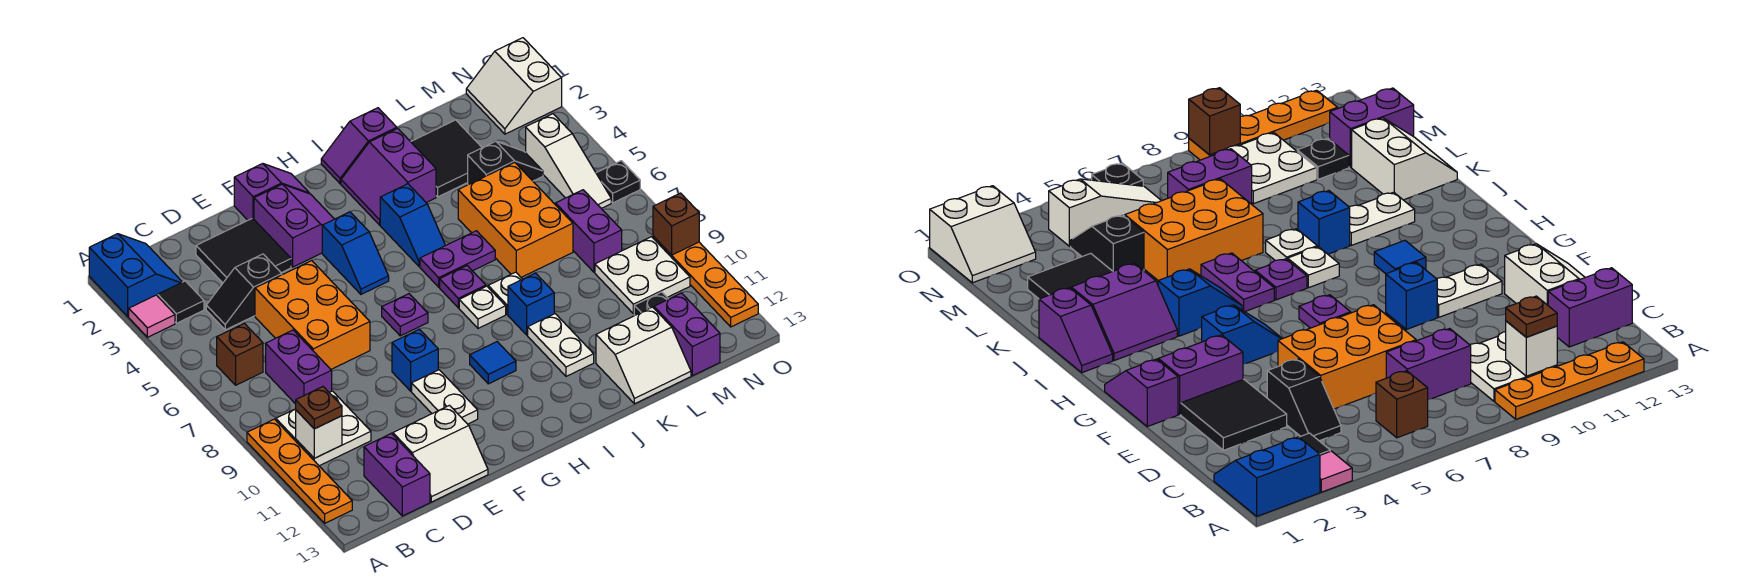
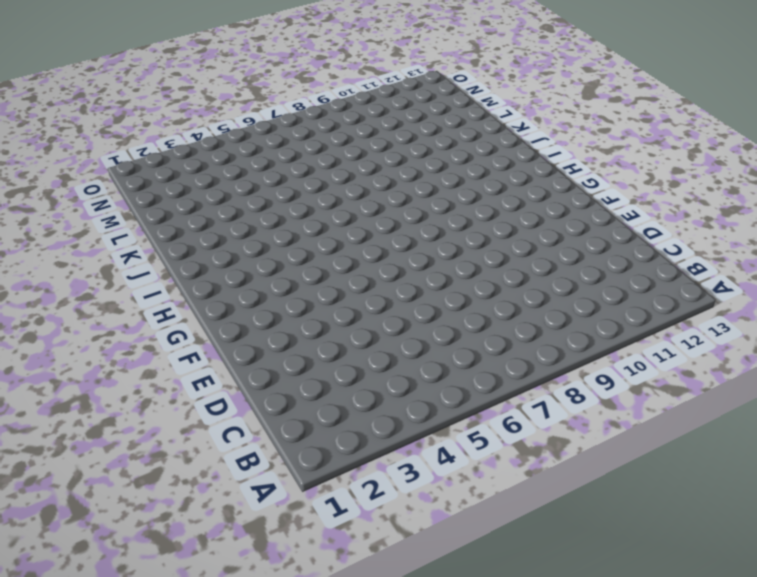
none -> blue 2x2 slope [89,234,182,317]
none -> pink 1x1 tile [129,295,175,337]
none -> orange 1x4 plate [247,419,352,523]
none -> black 1x1 tile [158,281,204,323]

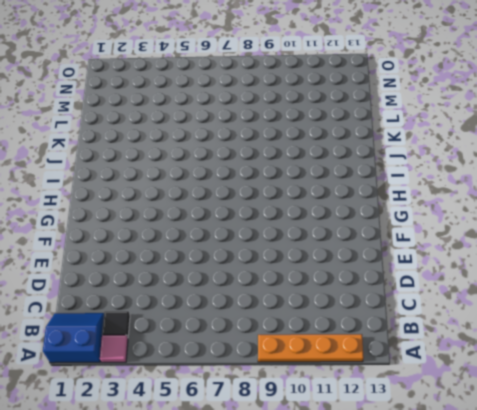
none -> brown 1x1 brick [217,323,263,385]
none -> white 2x2 plate [276,391,371,466]
none -> black 1x2 slope [206,254,282,330]
none -> purple 1x2 brick [266,330,332,404]

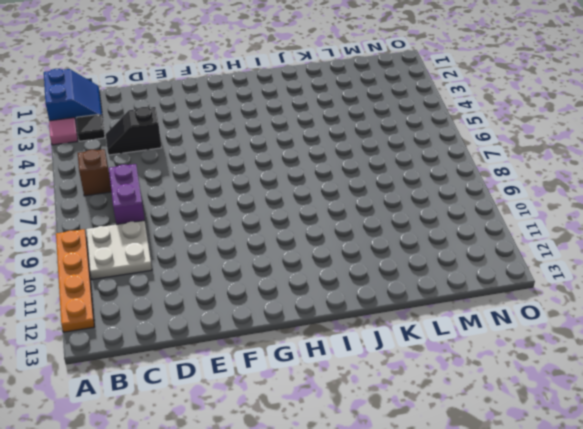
none -> purple 1x2 brick [364,434,430,516]
none -> black 2x2 tile [196,218,291,283]
none -> orange 2x3 brick [255,261,370,369]
none -> white 2x2 slope [393,405,488,502]

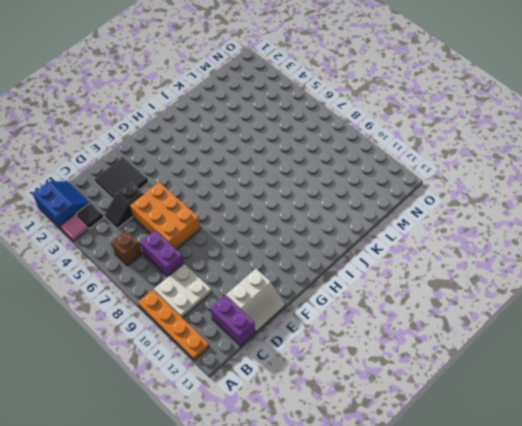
none -> purple 1x2 slope [234,164,310,220]
none -> purple 2x2 slope [254,184,334,267]
none -> blue 1x1 brick [392,329,438,391]
none -> white 1x2 plate [412,370,478,424]

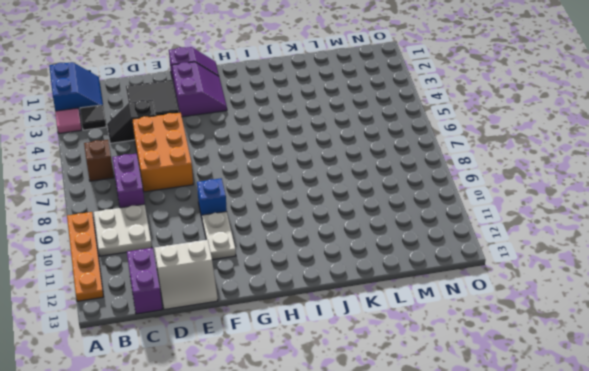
none -> blue 1x2 slope [322,212,389,294]
none -> purple 1x1 plate [382,294,428,336]
none -> blue 1x1 tile [470,342,516,384]
none -> purple 1x2 slope [321,108,397,184]

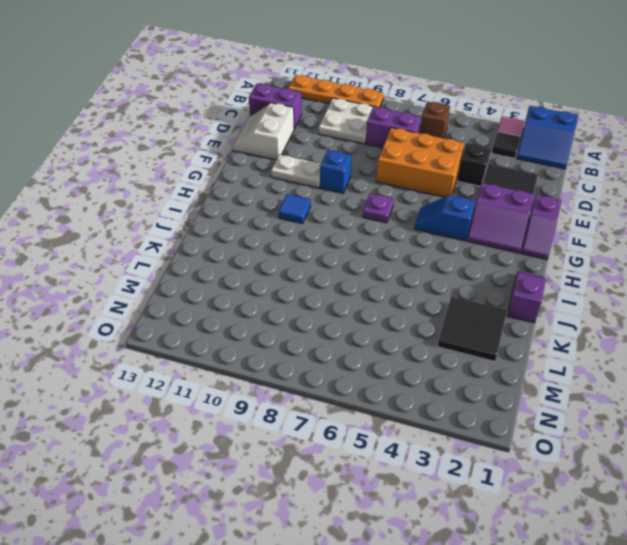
none -> purple 2x2 slope [341,128,436,225]
none -> blue 1x2 slope [380,184,445,266]
none -> purple 1x2 plate [420,231,495,287]
none -> purple 1x1 plate [440,266,486,308]

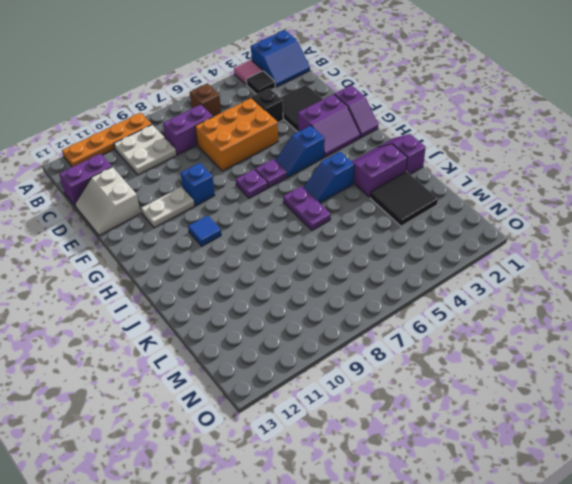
purple 1x1 plate [255,159,287,187] -> purple 1x1 plate moved to [440,266,486,308]
none -> white 1x1 plate [459,286,506,328]
none -> white 1x1 plate [488,272,522,314]
none -> blue 1x1 brick [508,273,554,335]
none -> white 1x2 plate [528,314,594,376]

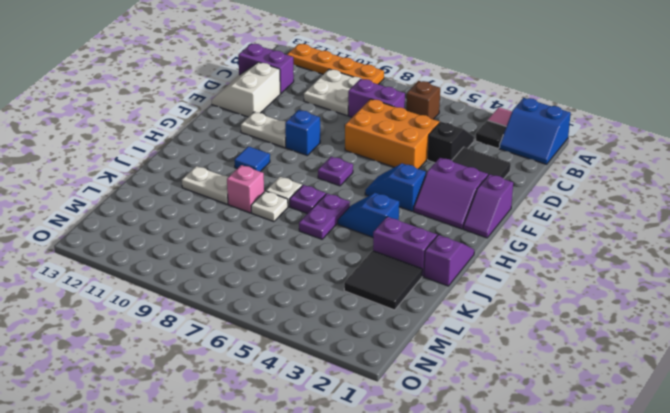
pink 1x1 brick [227,165,264,213] -> blue 1x1 brick [508,273,554,335]
none -> orange 2x3 brick [458,162,573,277]
none -> white 2x2 slope [596,307,691,404]
none -> black 1x2 slope [468,141,543,185]
none -> purple 1x2 brick [556,190,622,272]

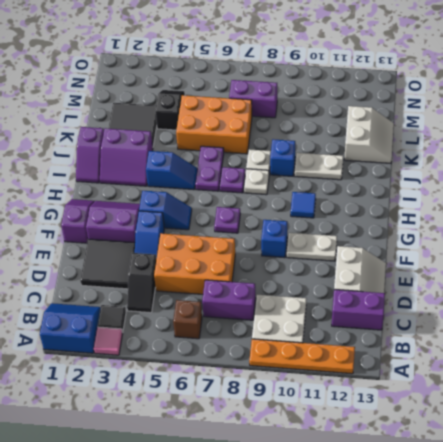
blue 1x2 slope [135,211,164,258] -> none
none -> white 2x2 plate [595,237,690,314]
none -> black 1x1 plate [634,292,668,315]
none -> purple 1x2 brick [654,293,720,376]
none -> white 2x2 slope [466,38,562,134]

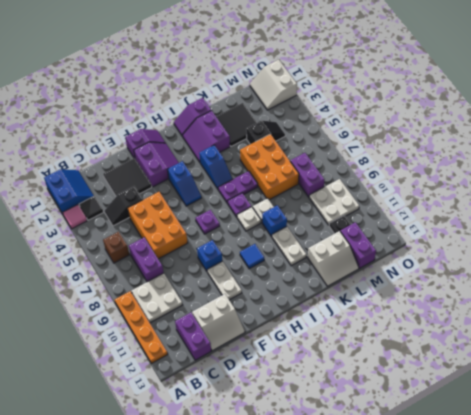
none -> white 1x3 slope [526,114,611,208]
none -> black 1x1 plate [596,161,640,203]
none -> orange 1x4 plate [653,236,758,327]
none -> white 1x1 brick [296,410,342,458]

